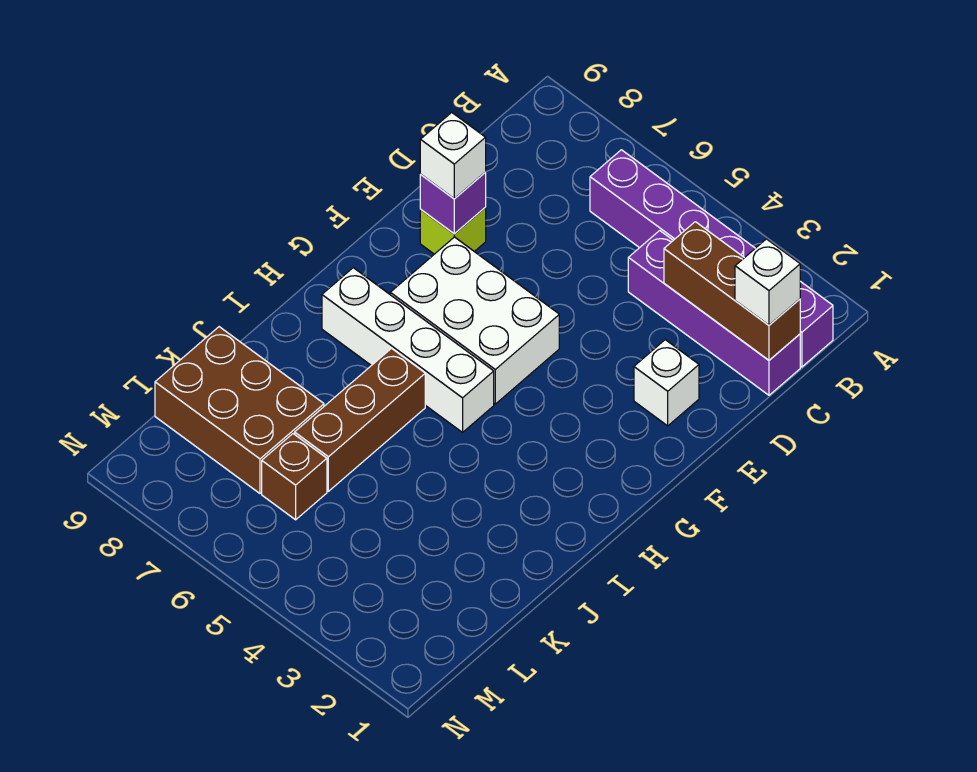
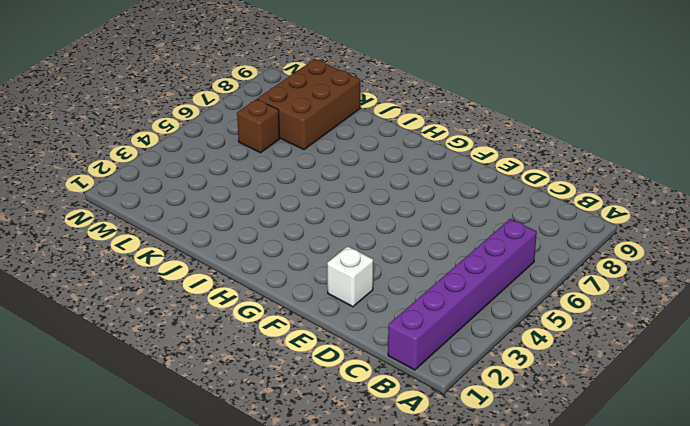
none -> purple 1x4 brick [628,231,800,395]
none -> lime 1x1 brick [420,208,486,254]
none -> white 2x3 brick [390,237,559,404]

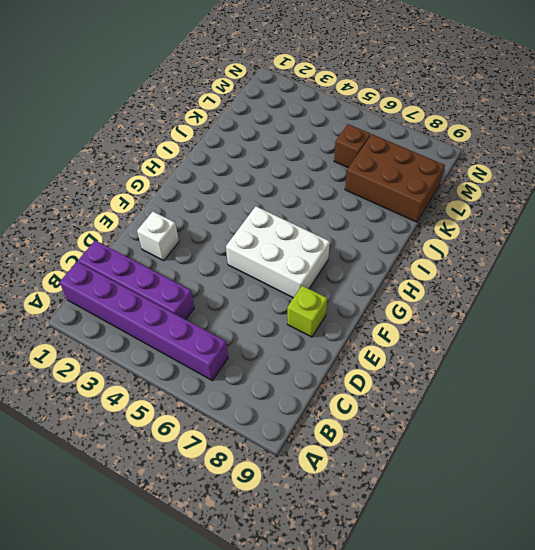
none -> white 1x4 brick [322,268,494,432]
none -> brown 1x3 brick [295,348,425,491]
none -> brown 1x3 brick [664,222,800,360]

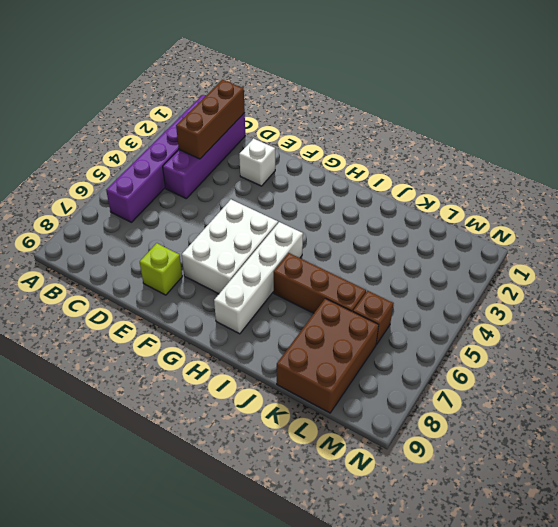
none -> purple 1x1 brick [420,173,486,234]
none -> white 1x1 brick [735,239,800,325]
none -> white 1x1 brick [420,112,486,199]

